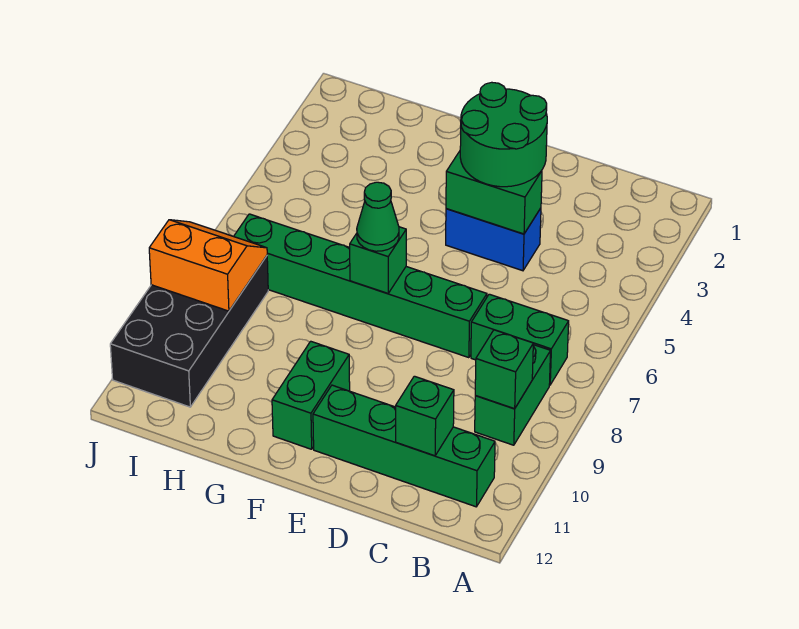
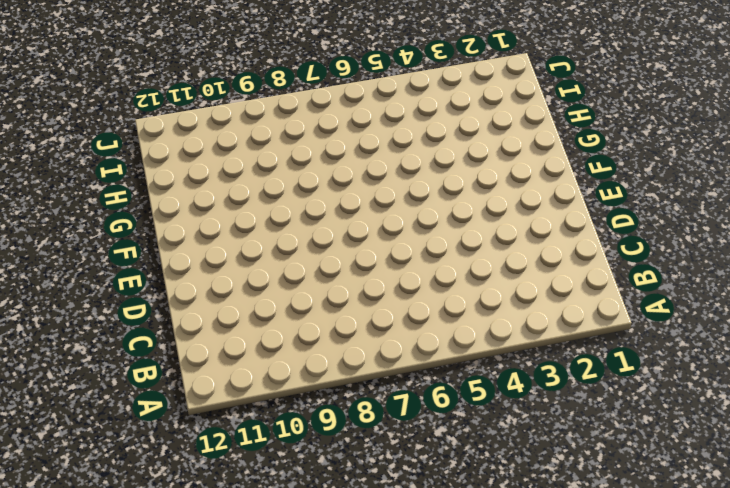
none -> green 1x2 brick [471,294,569,385]
none -> green 1x2 brick [475,345,551,445]
none -> green 1x4 brick [313,385,495,507]

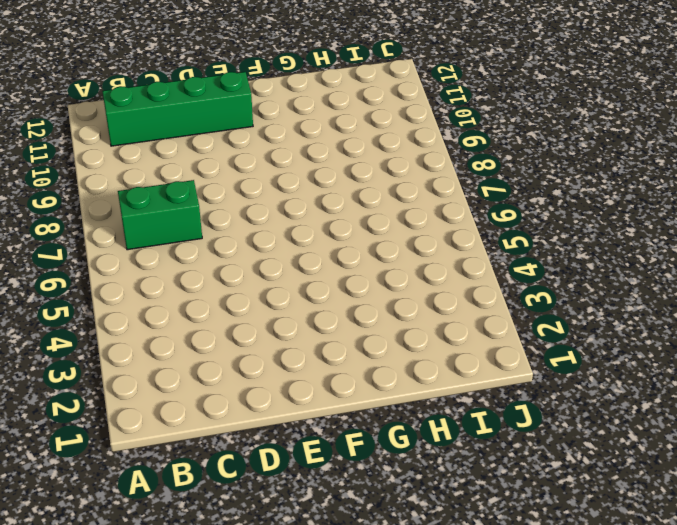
none -> green 1x2 brick [475,345,551,445]
none -> blue 1x2 brick [446,208,541,271]
none -> green 1x6 brick [234,214,487,358]

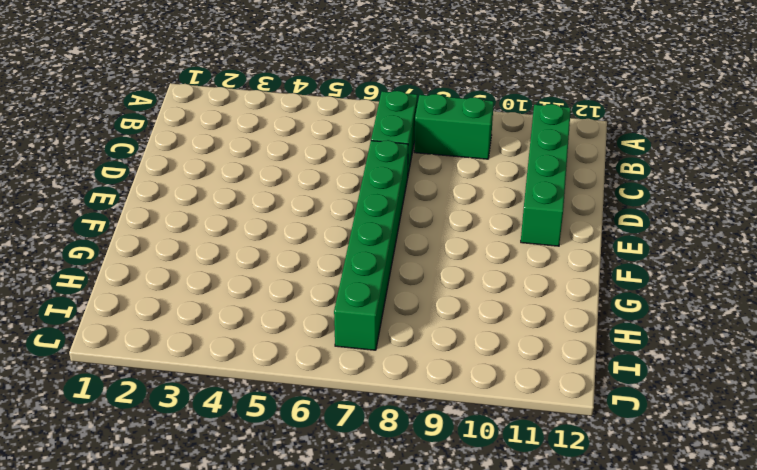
none -> blue 1x2 brick [446,208,541,271]
none -> green 1x2 brick [272,341,350,449]
none -> black 2x4 brick [110,256,268,407]

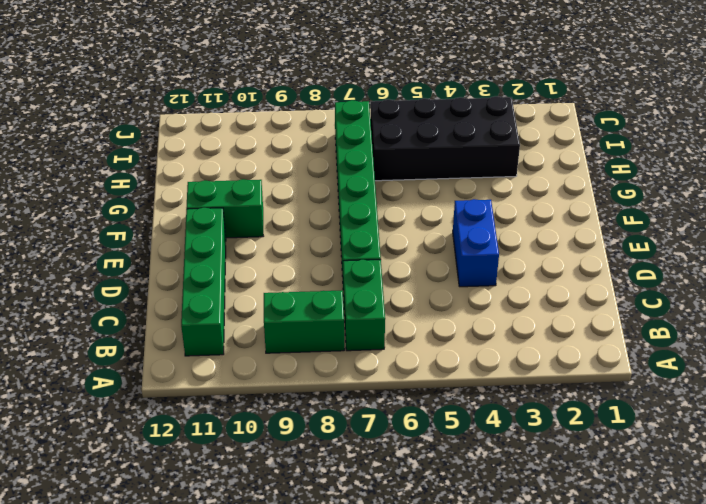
black 2x4 brick [370,96,520,181] -> black 2x4 brick moved to [110,256,268,407]
none -> green 1x1 brick [475,330,533,409]
none -> green 1x1 brick [396,376,454,456]
none -> green 1x2 brick [446,151,542,234]

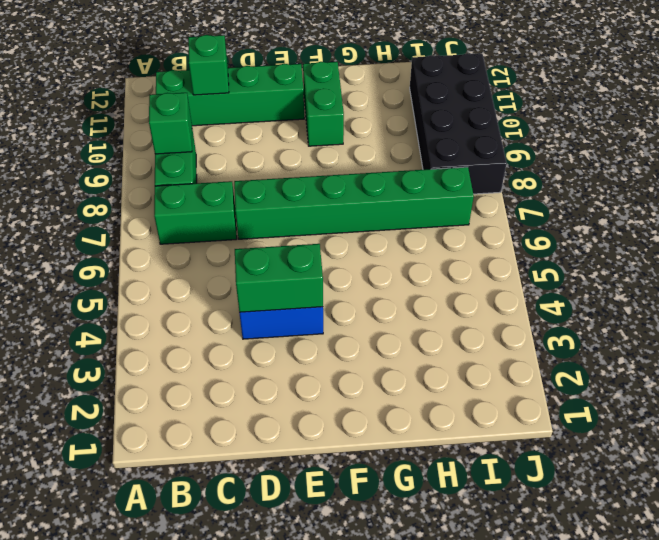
none -> green 1x1 brick [350,227,406,294]
none -> orange 2x2 slope [149,220,267,311]
none -> green 2x2 round brick [460,82,547,187]

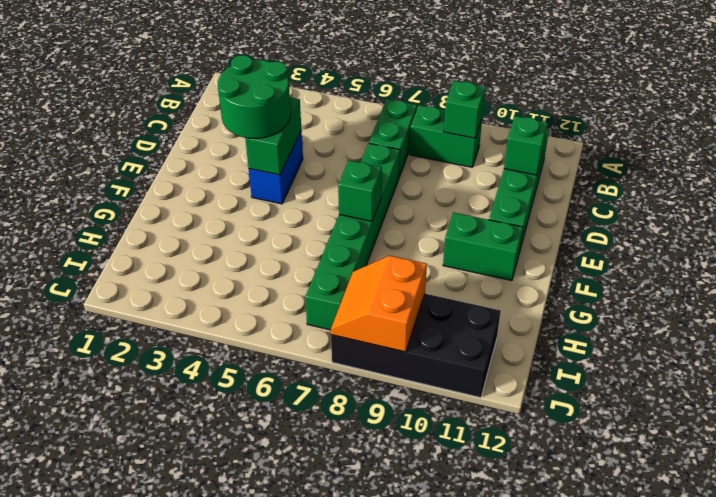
none -> green 1x1 cone [357,182,399,251]

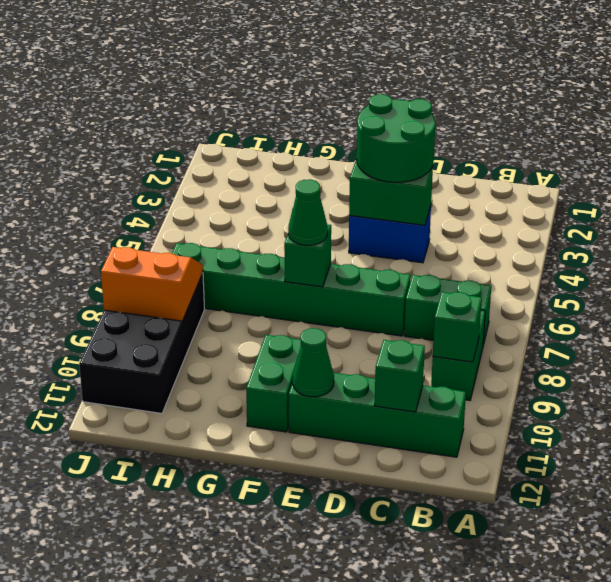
green 1x1 cone [293,328,334,397] -> none

